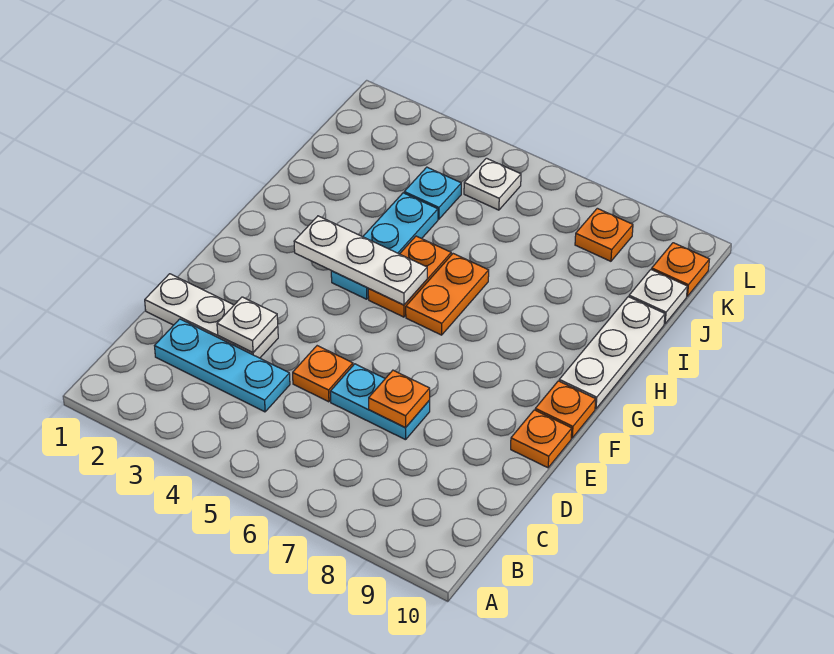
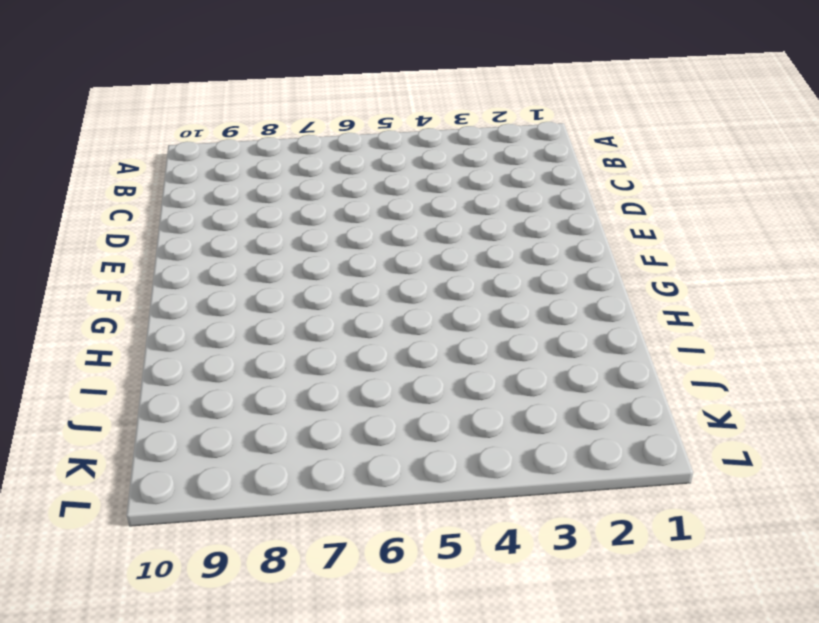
none -> cyan 1x3 plate [155,319,290,412]
none -> white 1x3 plate [145,274,278,358]
none -> orange 1x1 plate [293,346,353,402]

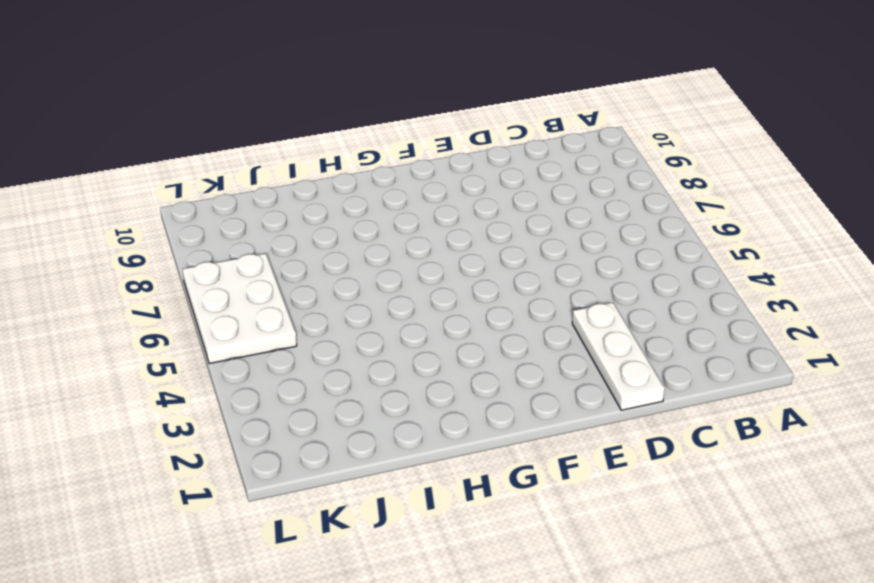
white 2x3 plate [183,253,297,364] -> white 1x1 plate [464,158,521,210]
none -> cyan 1x3 plate [155,319,290,412]
none -> orange 1x1 plate [293,346,353,402]
none -> cyan 1x2 plate [330,364,430,440]

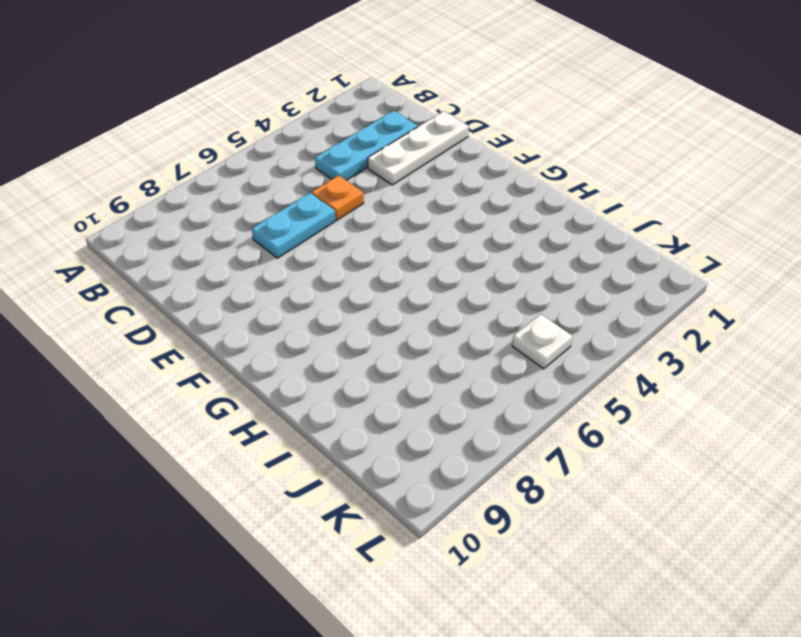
none -> orange 1x1 plate [511,410,572,468]
none -> orange 1x1 plate [535,381,596,438]
none -> cyan 1x3 plate [331,193,438,299]

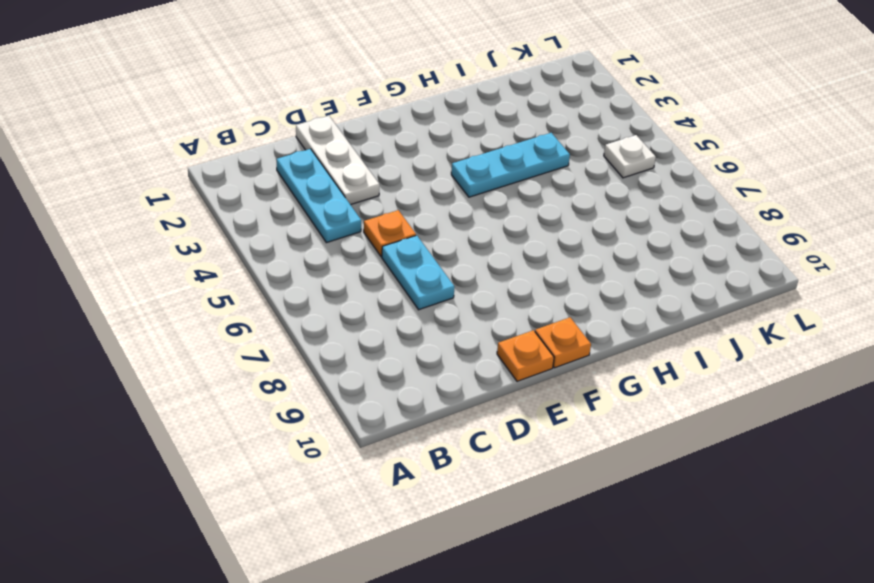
none -> orange 1x2 plate [368,236,451,317]
none -> orange 1x2 plate [406,254,489,335]
none -> white 1x3 plate [559,297,665,409]

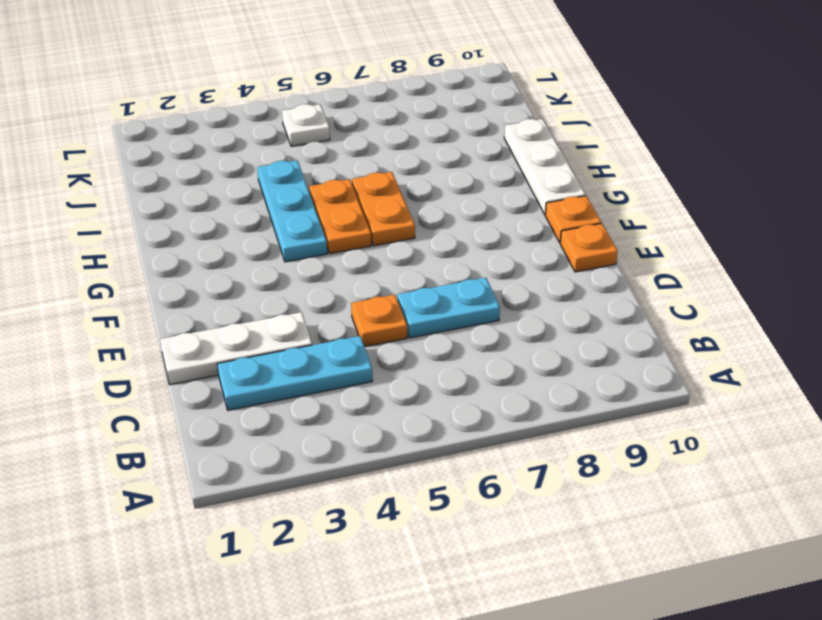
none -> cyan 1x1 plate [404,167,461,219]
none -> white 1x1 plate [629,270,687,324]
none -> orange 1x1 plate [575,208,633,261]

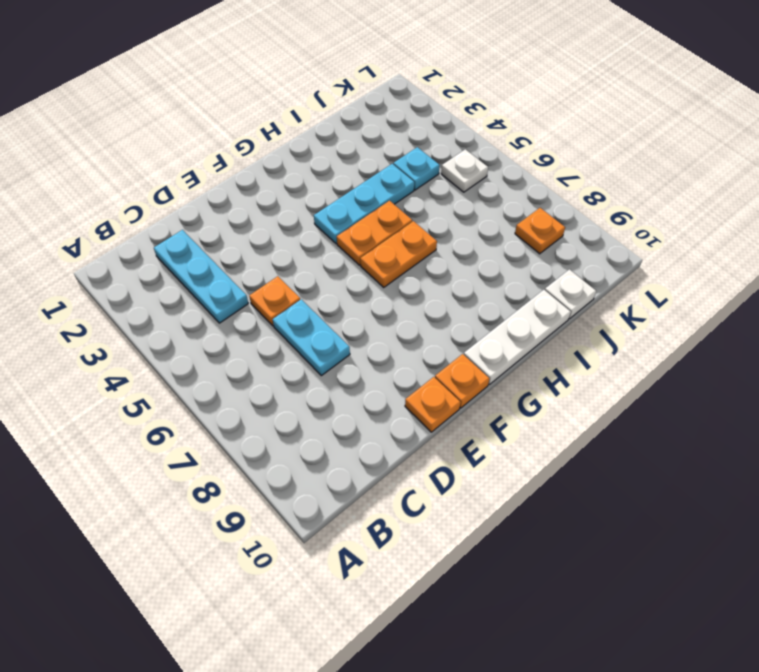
none -> white 1x3 plate [145,274,278,358]
none -> orange 1x1 plate [652,243,709,296]
none -> white 1x1 plate [217,297,278,353]

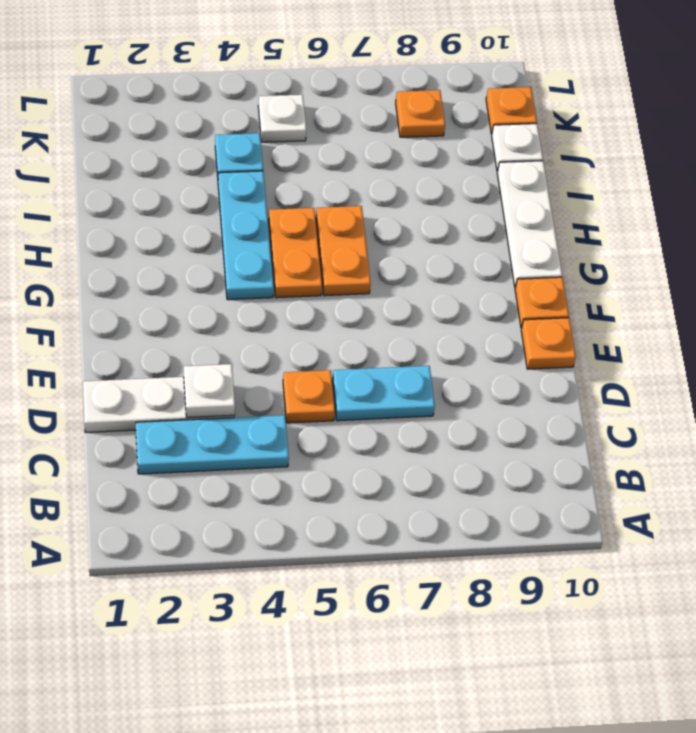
none -> orange 1x1 plate [369,370,430,428]
none -> white 1x3 plate [294,216,427,305]

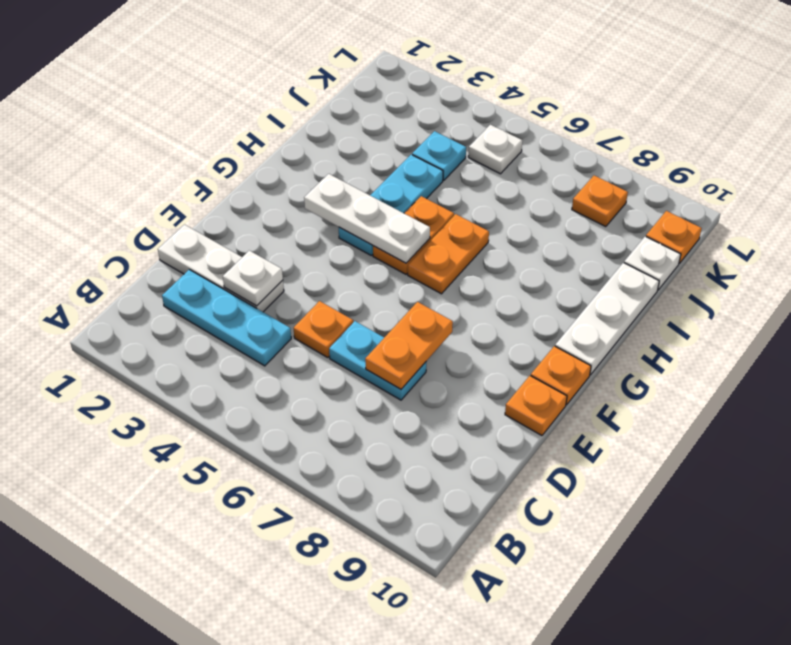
orange 1x2 plate [365,302,453,389] -> orange 1x1 plate [369,370,430,428]

